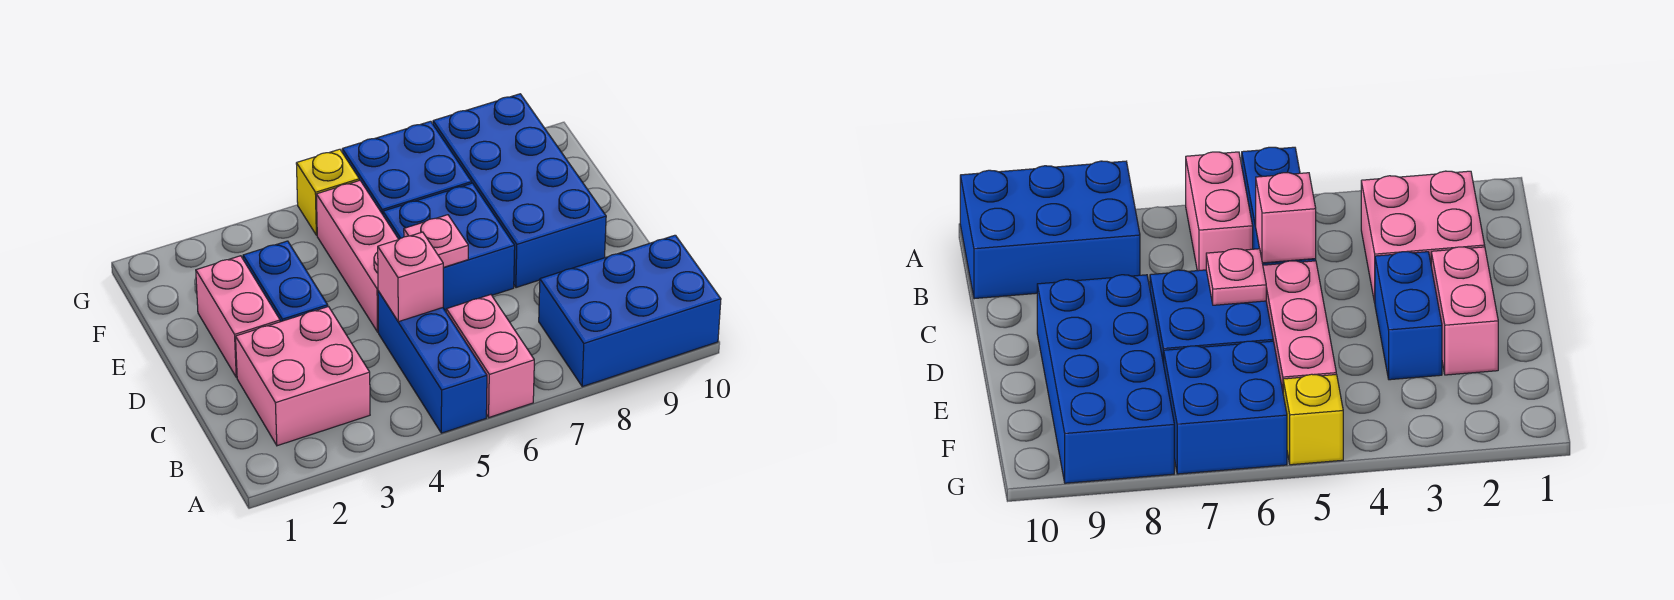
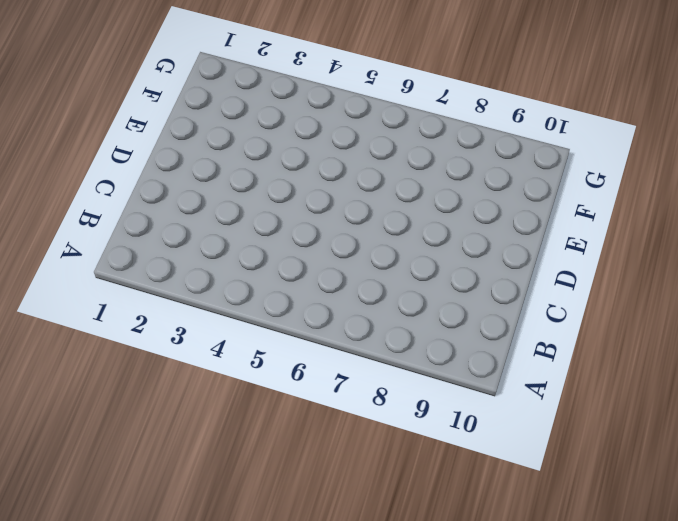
none -> blue 1x3 brick [378,291,487,433]
none -> pink 1x2 brick [446,295,534,417]
none -> blue 2x3 brick [539,235,721,387]

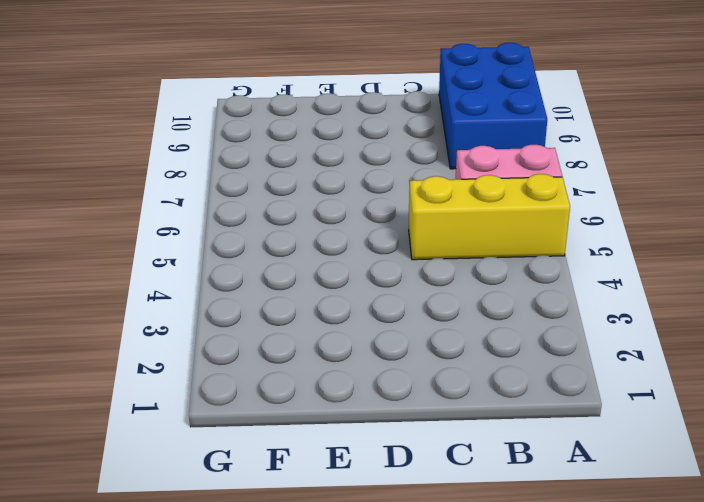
yellow 1x3 brick [409,174,570,260] -> blue 1x3 brick [378,291,487,433]
none -> pink 2x2 brick [236,307,370,446]
none -> pink 1x2 brick [196,256,280,377]
none -> blue 1x2 brick [243,241,328,322]

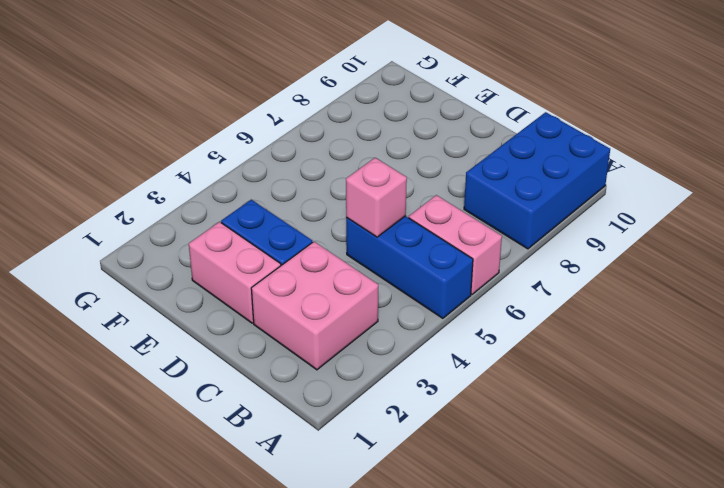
none -> pink 1x3 brick [316,180,399,332]
none -> blue 2x2 brick [383,183,515,310]
none -> blue 2x4 brick [433,94,606,288]

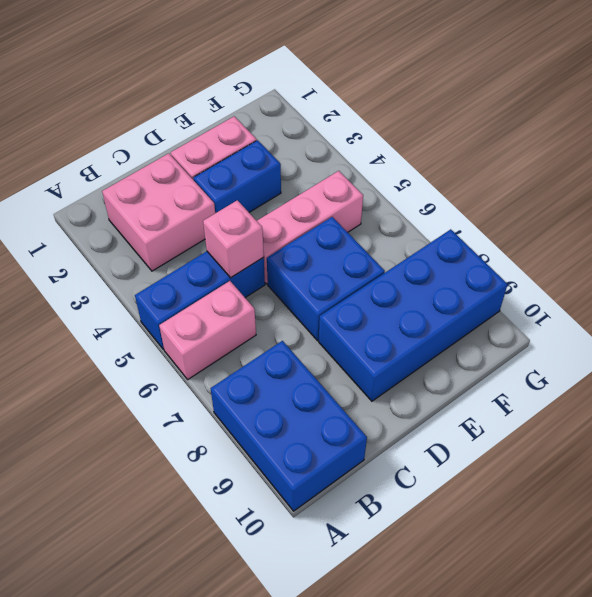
none -> blue 2x2 brick [342,121,472,214]
none -> yellow 1x1 brick [296,149,359,235]
none -> pink 1x1 plate [404,215,468,267]

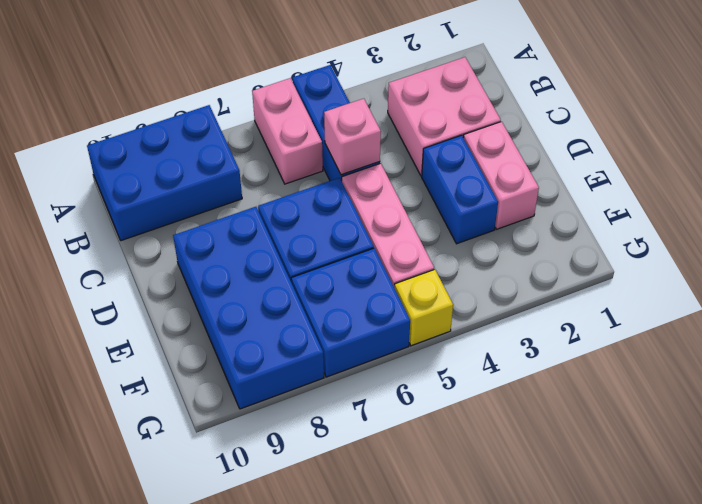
none -> pink 1x1 plate [404,215,468,267]

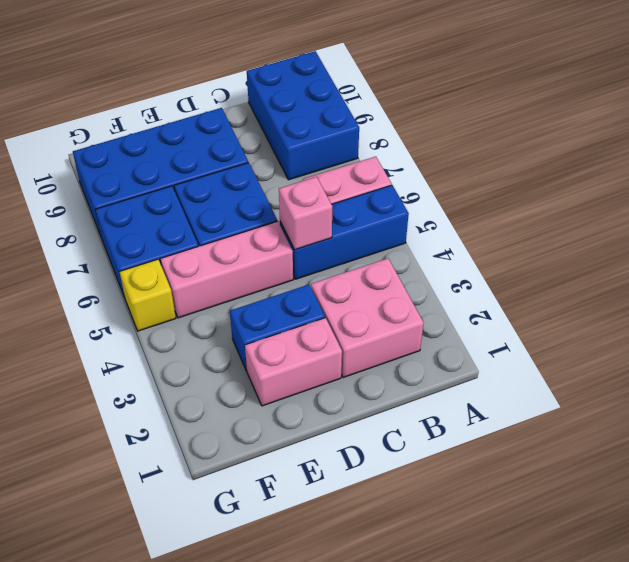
none -> pink 1x1 plate [404,215,468,267]

